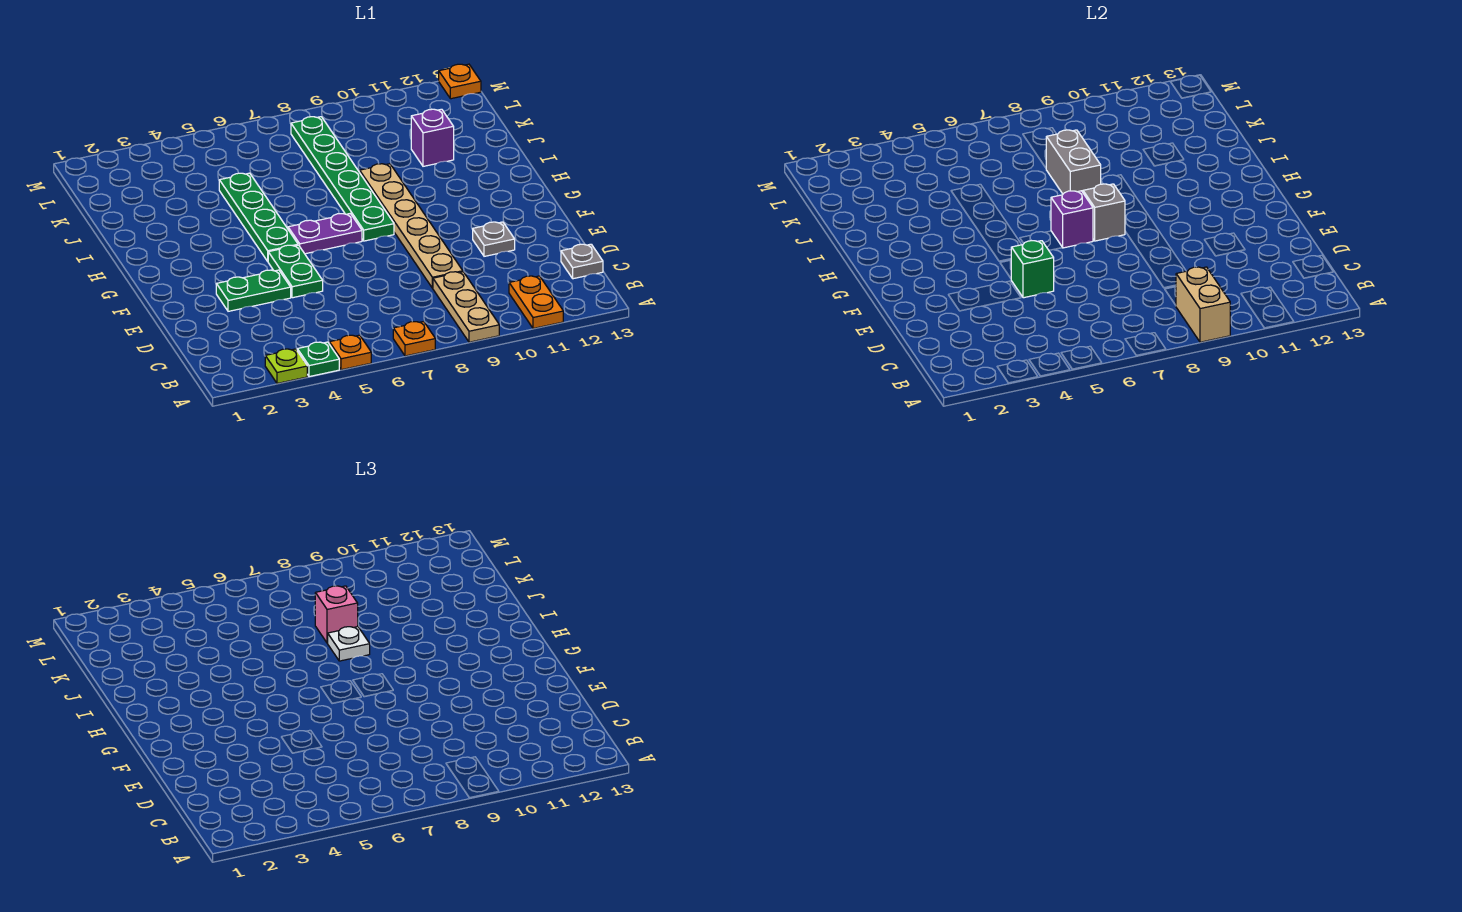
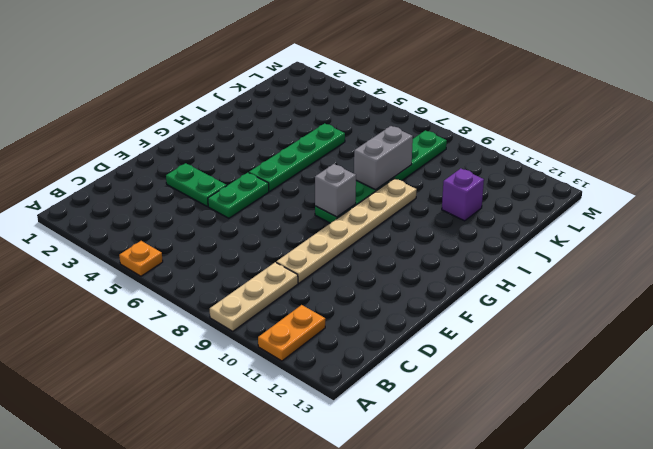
none -> lime 1x1 plate [265,349,307,383]
none -> green 1x1 plate [297,342,339,377]
none -> orange 1x1 plate [393,321,435,356]

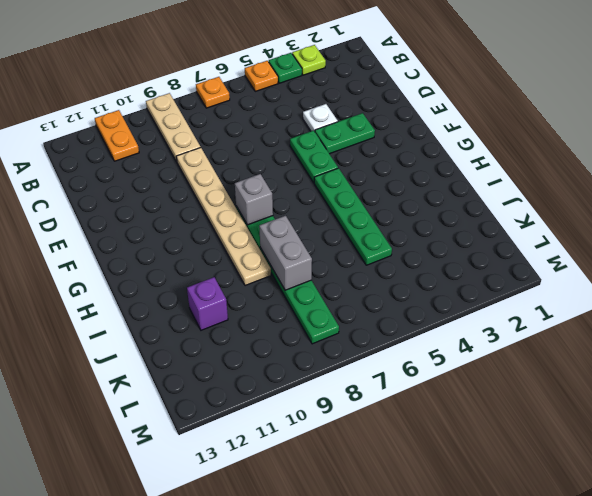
white 1x1 plate [303,104,338,132] -> white 1x1 plate moved to [328,627,370,661]
none -> grey 1x1 plate [561,244,603,279]
none -> grey 1x1 plate [473,222,515,256]
none -> purple 1x2 plate [288,214,362,254]

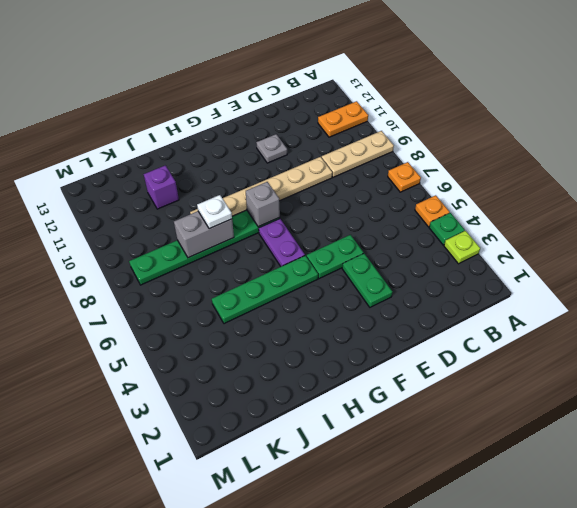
none -> grey 1x1 plate [561,244,603,279]
none -> orange 1x1 plate [439,64,481,99]
none -> tan 1x2 brick [1176,267,1230,342]

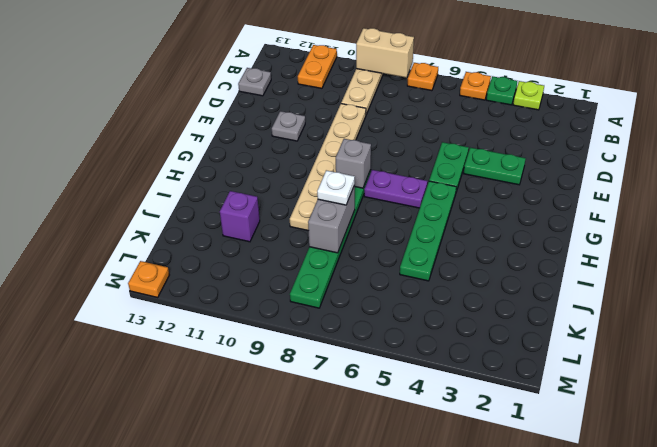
tan 1x2 brick [356,28,414,77] -> tan 1x2 brick turned to [1176,267,1230,342]
none -> green 1x1 brick [1011,241,1054,298]
none -> purple 1x1 brick [1051,191,1093,248]
none -> pink 1x1 brick [315,586,358,643]

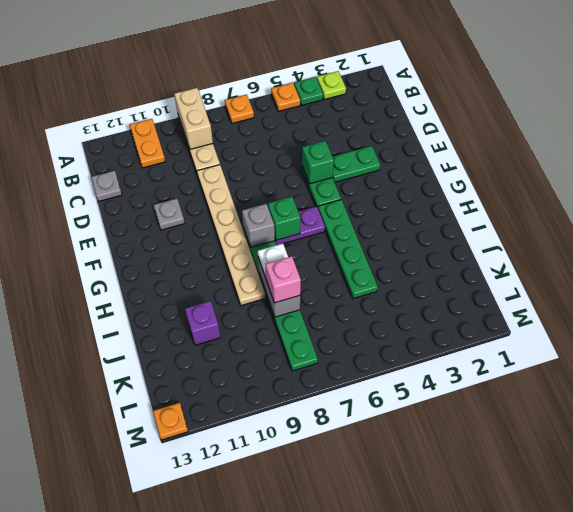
green 1x1 brick [268,197,300,240] -> purple 1x1 brick [1051,191,1093,248]

